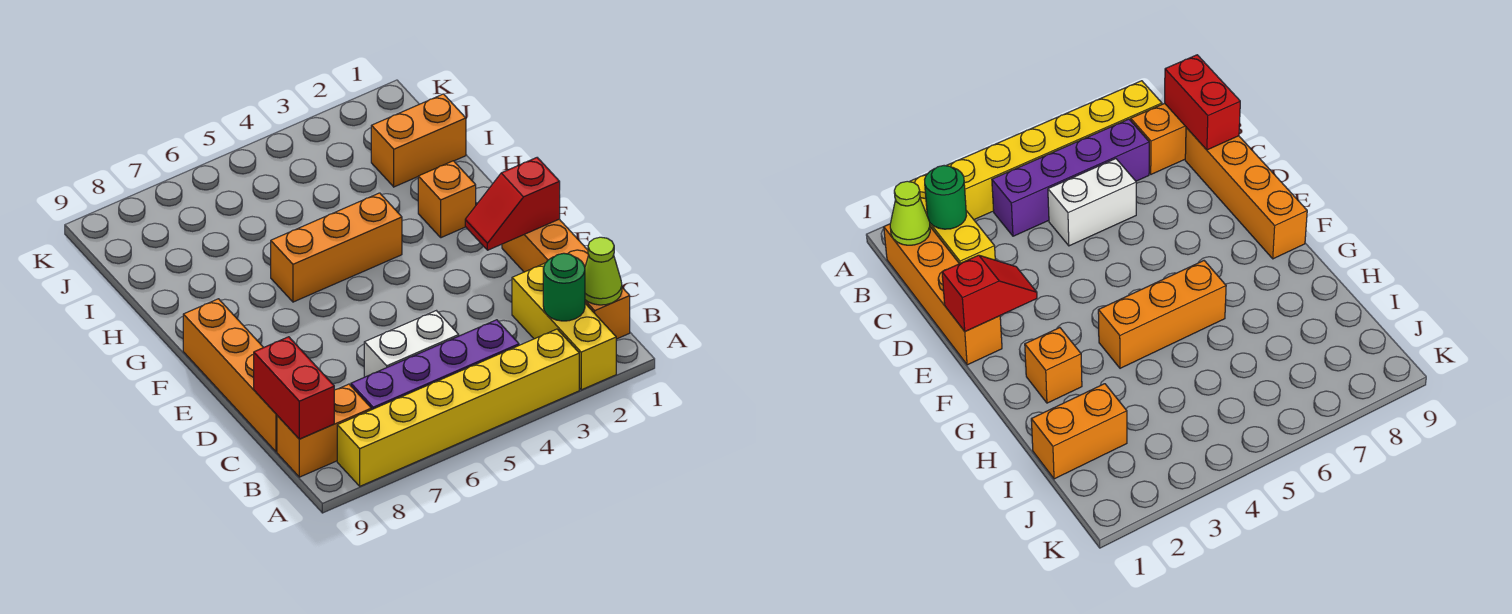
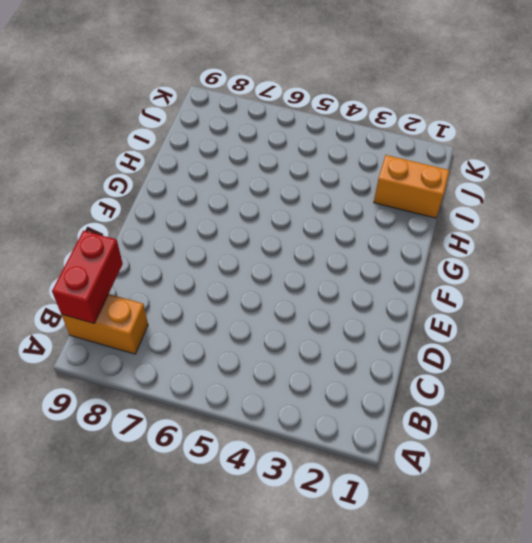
none -> yellow 1x3 brick [512,263,616,390]
none -> yellow 1x6 brick [337,329,579,486]
none -> orange 1x4 brick [502,219,630,339]

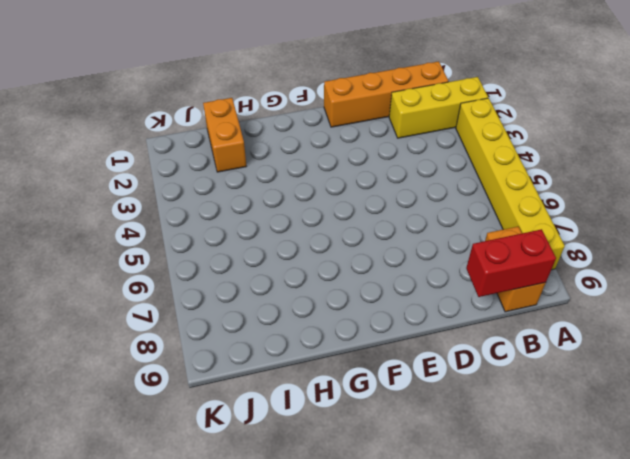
none -> purple 1x4 brick [351,320,519,410]
none -> white 1x2 brick [364,311,459,377]
none -> orange 1x4 brick [183,299,277,452]

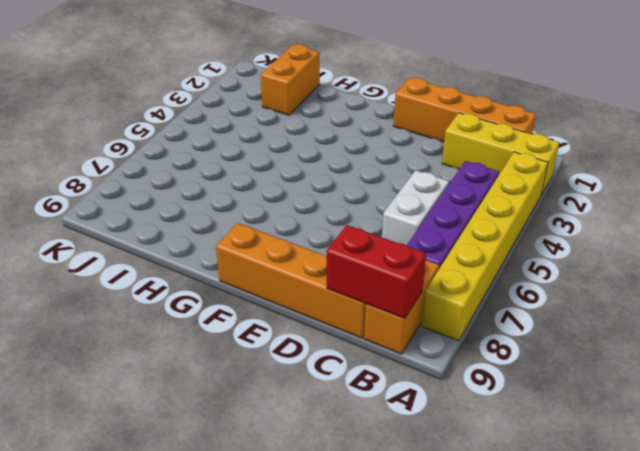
none -> orange 1x1 brick [418,161,476,238]
none -> orange 1x3 brick [271,193,402,302]
none -> lime 1x1 cone [585,237,622,305]

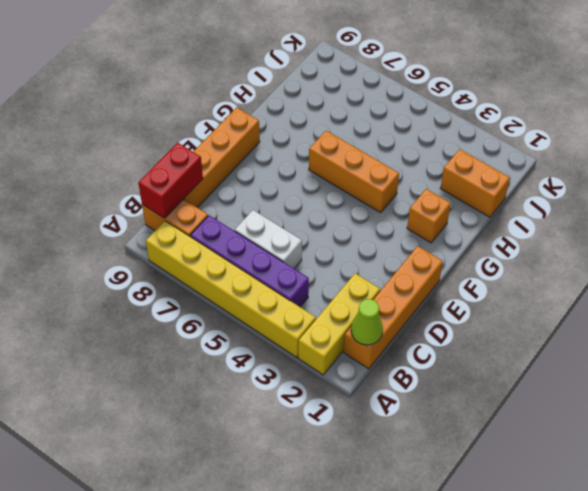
none -> green 1x1 round brick [543,253,585,321]
none -> red 1x2 slope [465,158,560,250]

